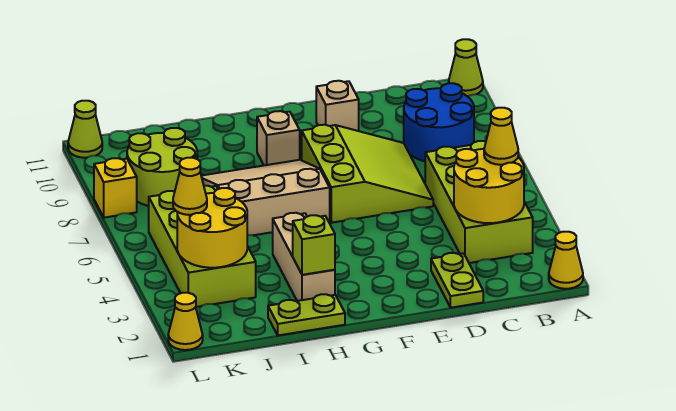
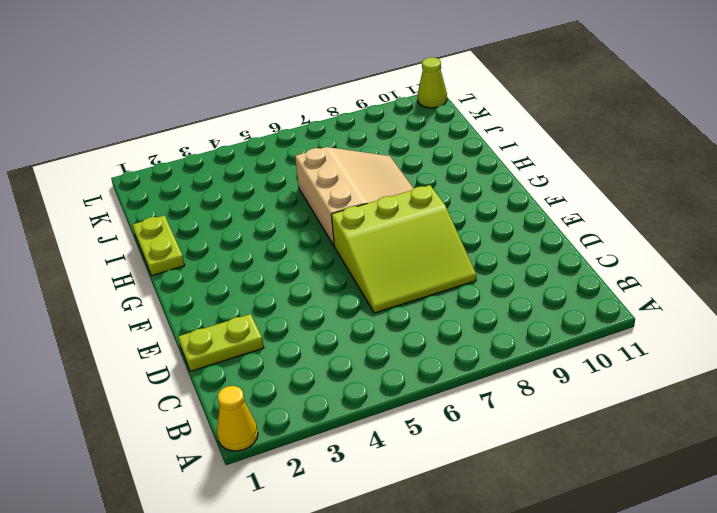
none -> lime 1x1 cone [449,39,483,96]
none -> lime 2x4 brick [425,141,533,263]
none -> blue 2x2 round brick [404,83,474,161]

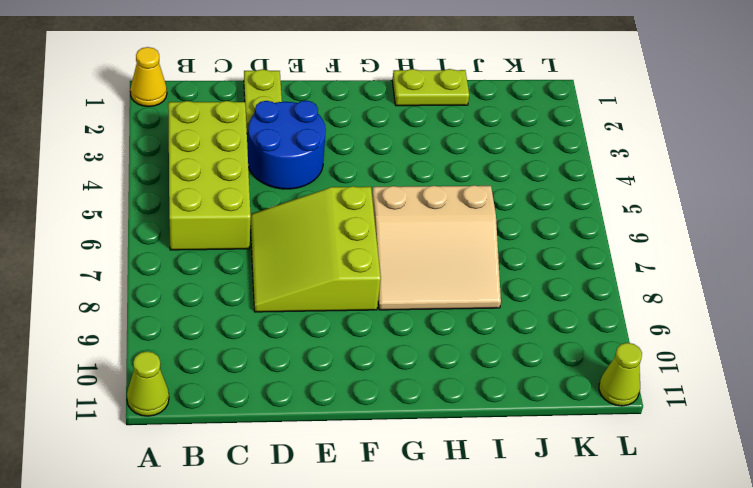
blue 2x2 round brick [248,101,326,189] -> blue 2x2 round brick moved to [404,83,474,161]
none -> tan 1x1 brick [316,81,359,131]
none -> tan 1x1 brick [257,111,300,165]
none -> tan 1x3 brick [273,213,335,301]

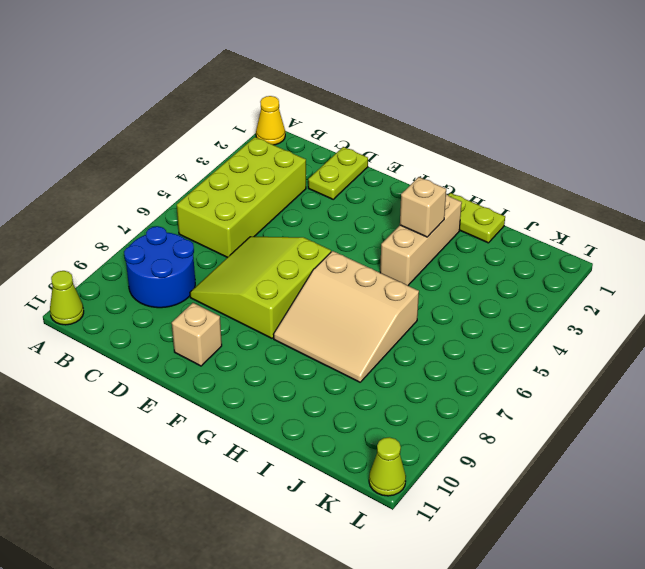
tan 1x1 brick [400,177,446,237] -> tan 1x1 brick moved to [257,111,300,165]
none -> lime 2x4 brick [149,186,256,307]
none -> lime 2x2 round brick [127,128,197,206]
none -> yellow 1x1 cone [168,293,203,350]

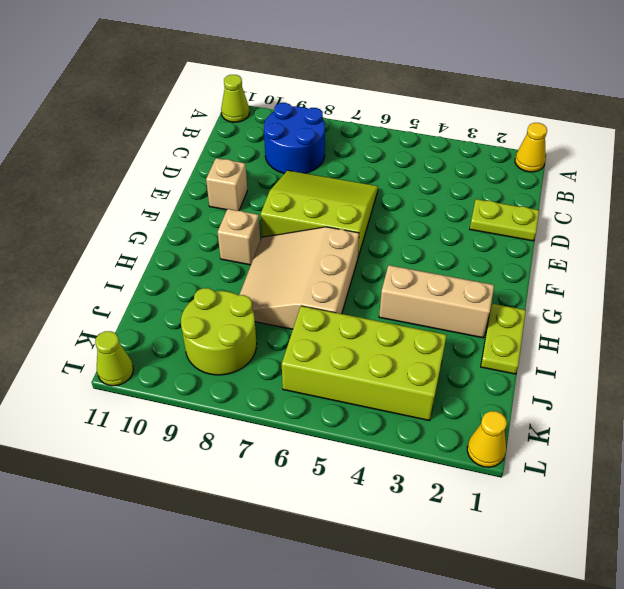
none -> lime 2x4 brick [425,141,533,263]
none -> yellow 1x1 brick [94,158,137,218]
none -> yellow 2x2 round brick [454,149,524,223]

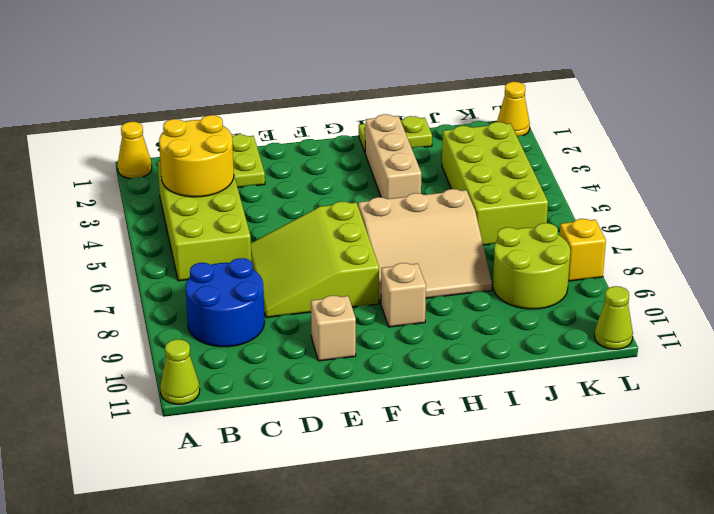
none -> lime 1x1 brick [293,215,335,275]
none -> yellow 2x2 round brick [177,188,247,268]
none -> yellow 1x1 cone [484,108,518,165]

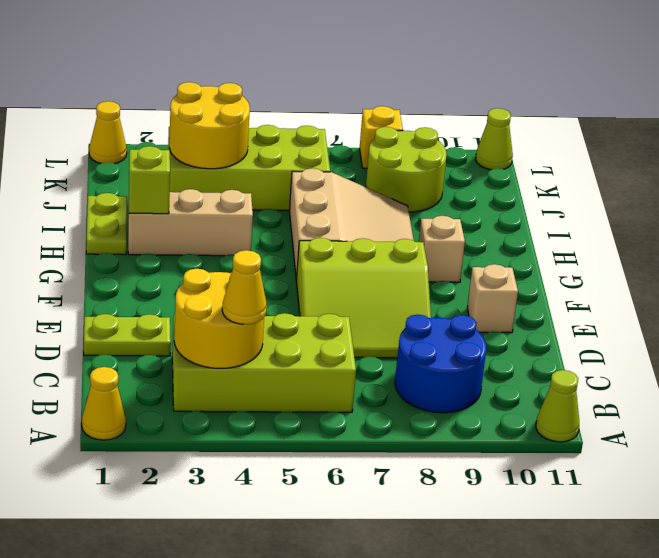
none -> yellow 1x1 cone [173,158,207,215]

